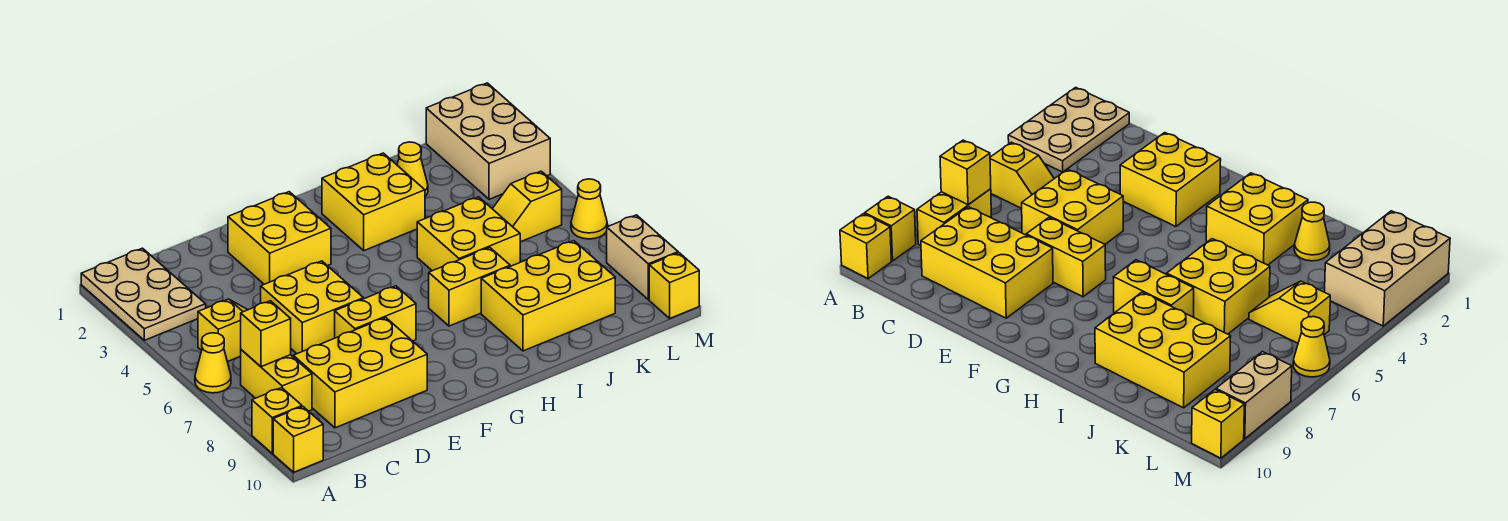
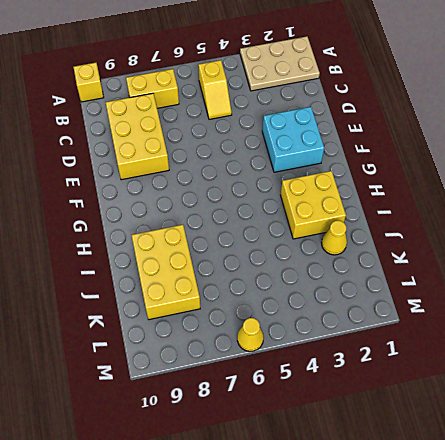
cyan 2x2 brick [262,107,324,172] -> yellow 2x2 brick [228,192,331,284]
none -> yellow 1x1 cone [195,333,231,393]
none -> yellow 1x1 brick [252,388,302,453]
none -> yellow 2x2 brick [261,261,363,354]

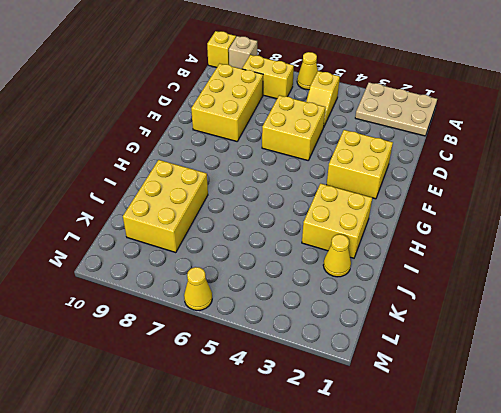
tan 1x1 brick [229,36,257,69] -> yellow 1x1 brick [252,388,302,453]
none -> yellow 1x2 brick [335,286,416,341]
none -> yellow 1x2 brick [429,247,510,326]
none -> yellow 2x2 brick [417,197,520,271]

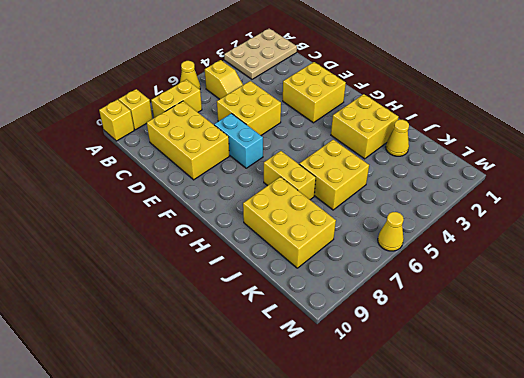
cyan 1x2 brick [214,113,263,168] -> yellow 1x2 brick [335,286,416,341]
none -> yellow 1x2 slope [493,171,562,242]
none -> tan 2x3 brick [426,83,550,199]
none -> tan 1x2 brick [607,215,678,300]

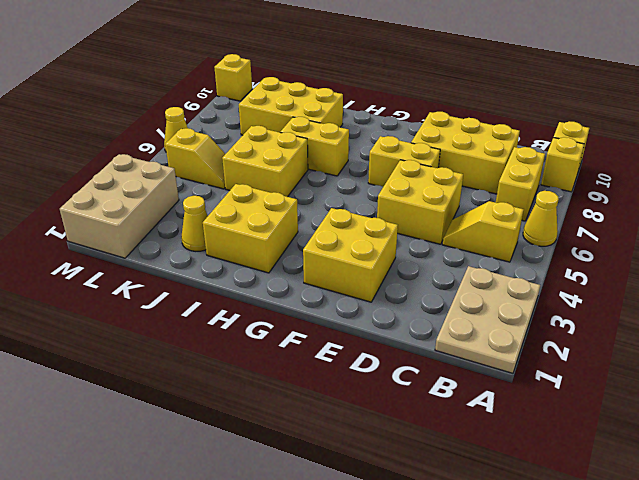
none -> tan 1x2 brick [607,215,678,300]
none -> yellow 1x1 brick [241,301,291,367]

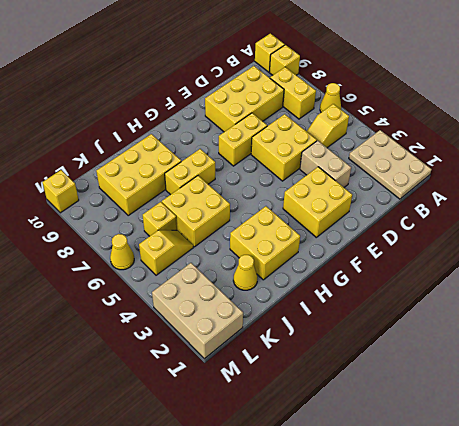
tan 1x2 brick [300,141,351,187] -> tan 1x2 brick moved to [607,215,678,300]
yellow 1x1 brick [143,202,177,236] -> yellow 1x1 brick moved to [241,301,291,367]

